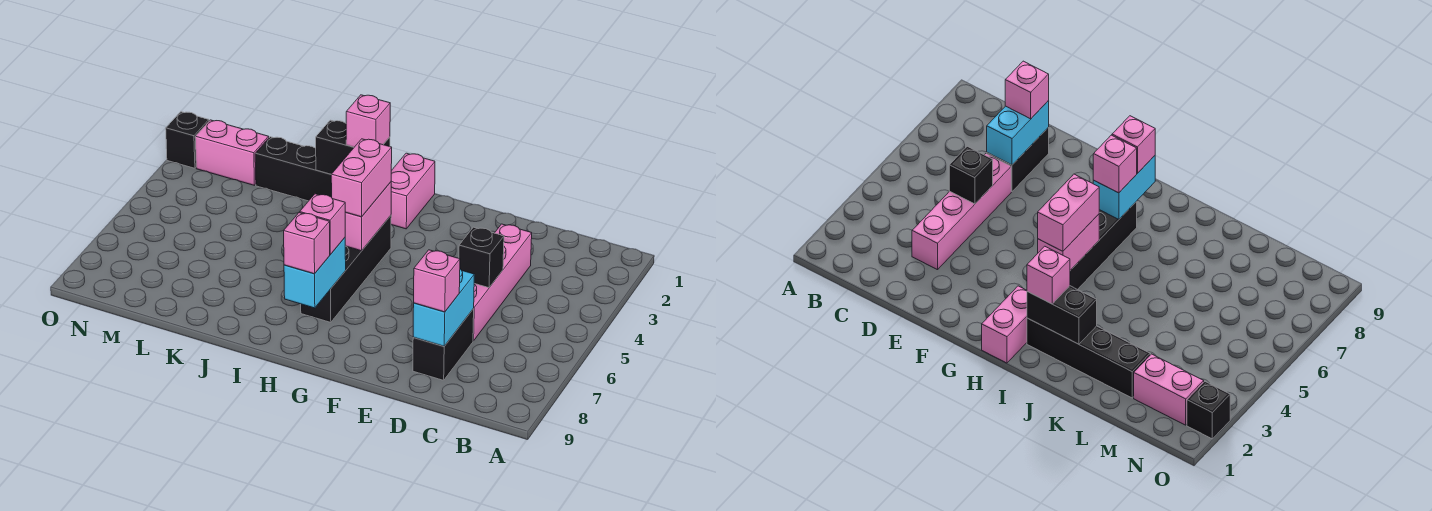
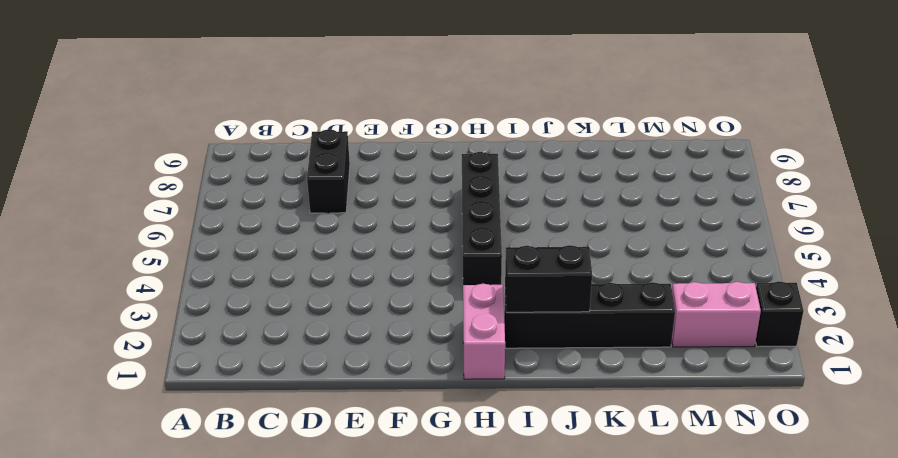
none -> pink 1x4 brick [473,224,532,341]
none -> black 1x1 brick [459,227,504,288]
none -> cyan 1x2 brick [413,269,474,346]

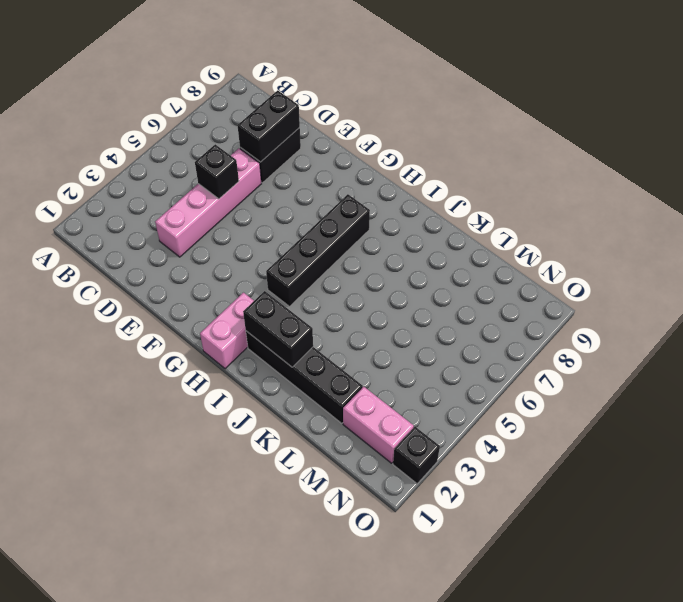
black 1x2 brick [237,90,300,162] -> cyan 1x2 brick [413,269,474,346]
none -> pink 1x2 brick [345,182,391,251]
none -> cyan 1x2 brick [284,238,346,308]
none -> pink 1x1 brick [414,250,460,312]

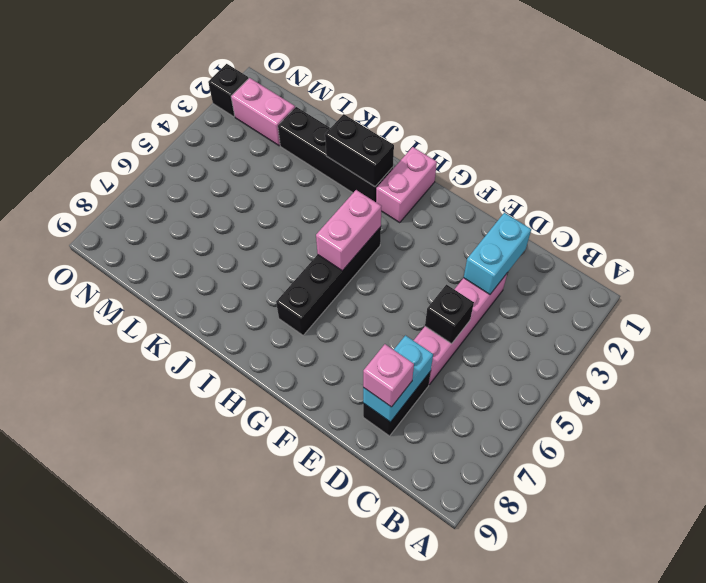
cyan 1x2 brick [464,213,531,294] -> cyan 1x2 brick moved to [284,238,346,308]
none -> pink 1x2 brick [331,139,392,217]
none -> pink 1x1 brick [300,194,346,255]
none -> pink 1x1 brick [284,213,330,274]

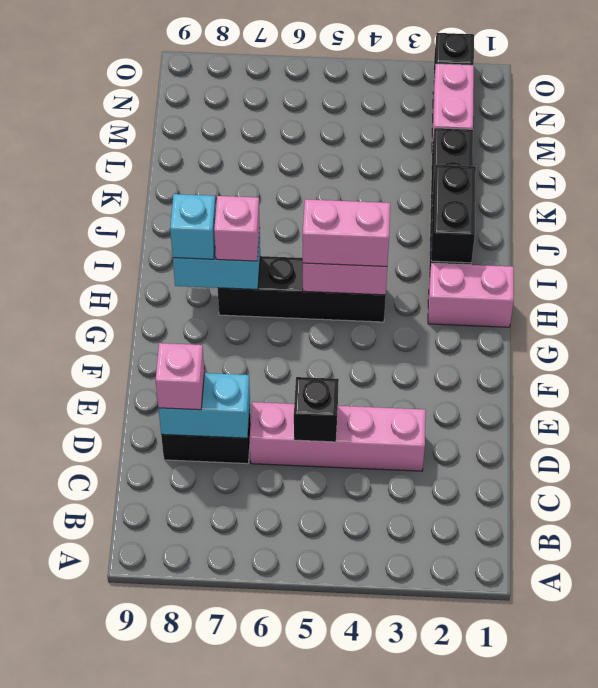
cyan 1x1 brick [170,194,216,259] -> pink 1x1 brick [284,213,330,274]
none -> pink 1x1 brick [346,95,390,147]

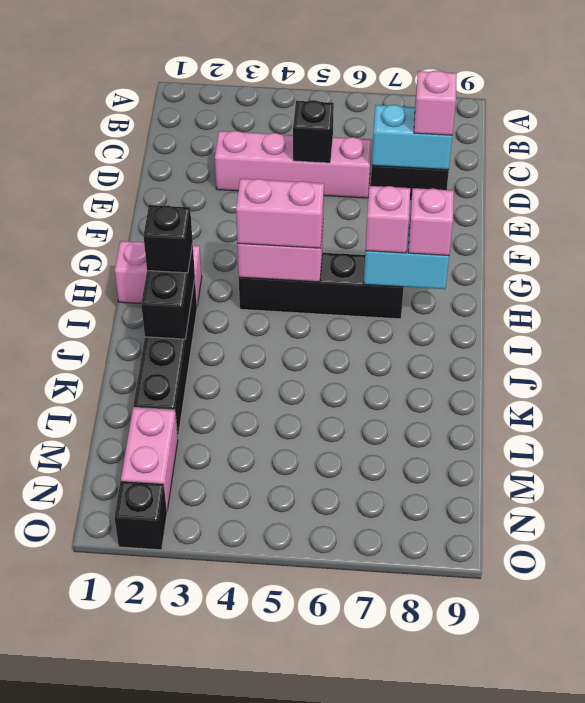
black 1x1 brick [144,205,193,273] -> pink 1x1 brick [346,95,390,147]

